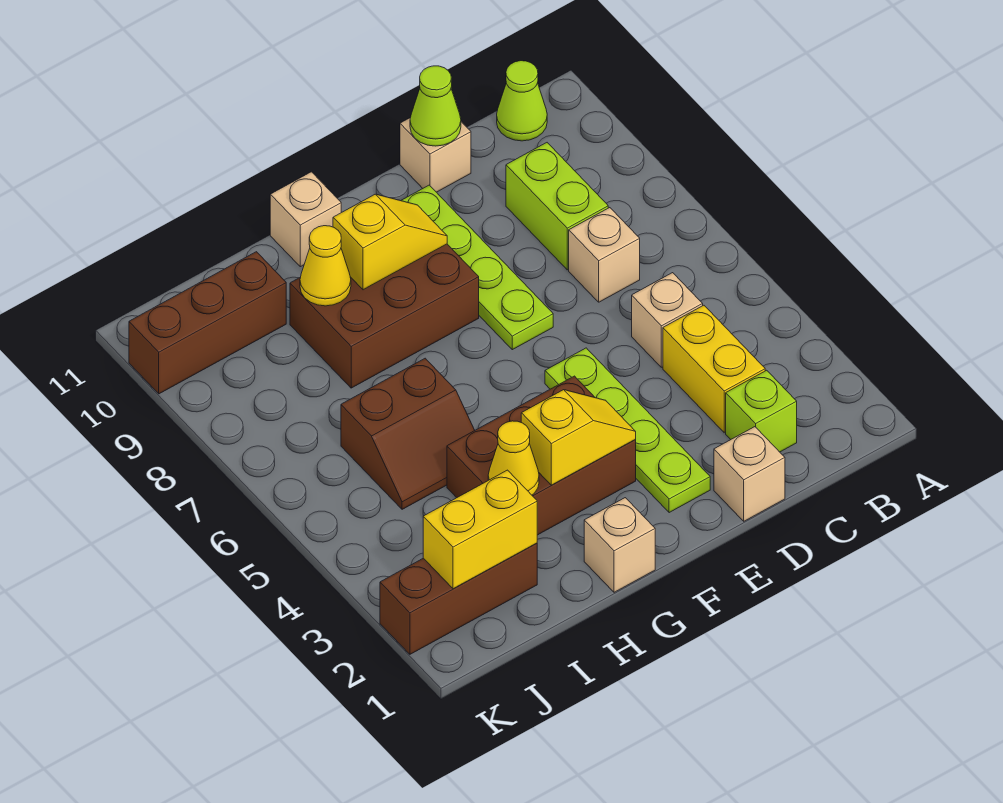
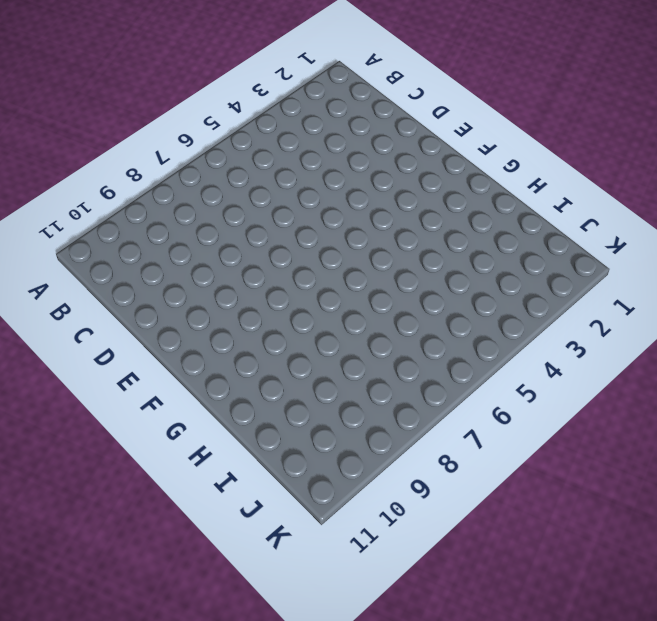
none -> lime 1x1 cone [497,61,547,141]
none -> lime 1x1 brick [726,370,797,452]
none -> yellow 1x2 brick [663,305,765,433]

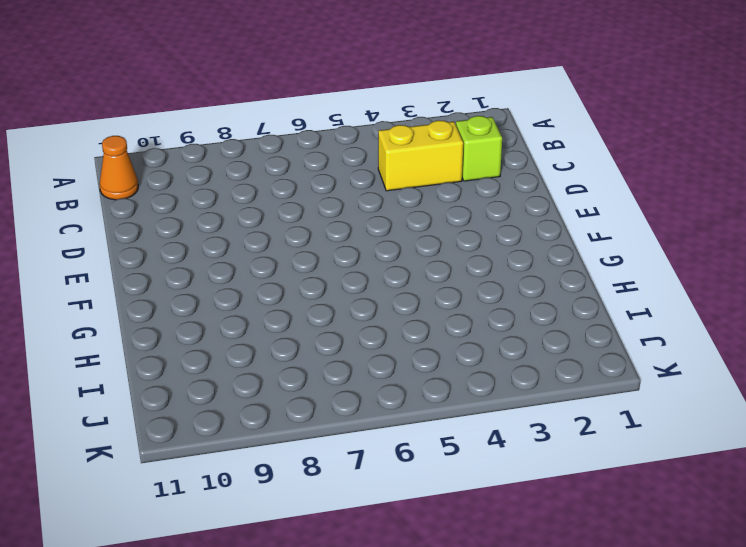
orange 1x1 cone [100,136,138,200] -> lime 1x1 cone [497,61,547,141]
none -> tan 1x1 brick [632,273,703,367]
none -> tan 1x1 brick [569,208,640,302]
none -> lime 1x2 brick [506,143,608,270]

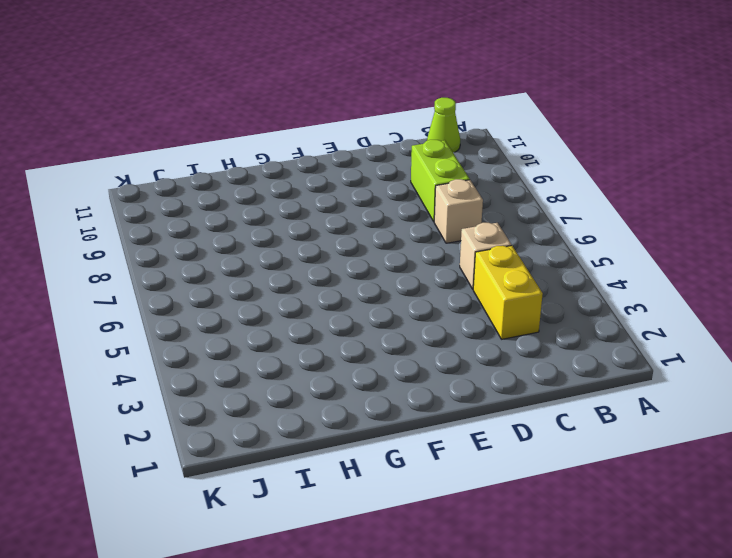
none -> lime 1x1 brick [726,370,797,452]
none -> tan 1x1 brick [714,427,785,521]
none -> tan 1x1 brick [400,117,471,192]

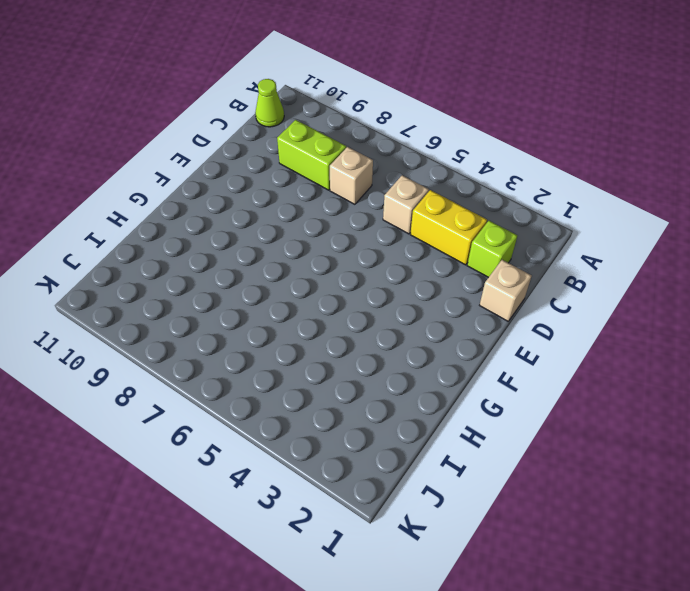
none -> tan 1x1 brick [400,117,471,192]
none -> lime 1x4 plate [545,348,710,513]
none -> lime 1x4 plate [401,185,553,350]

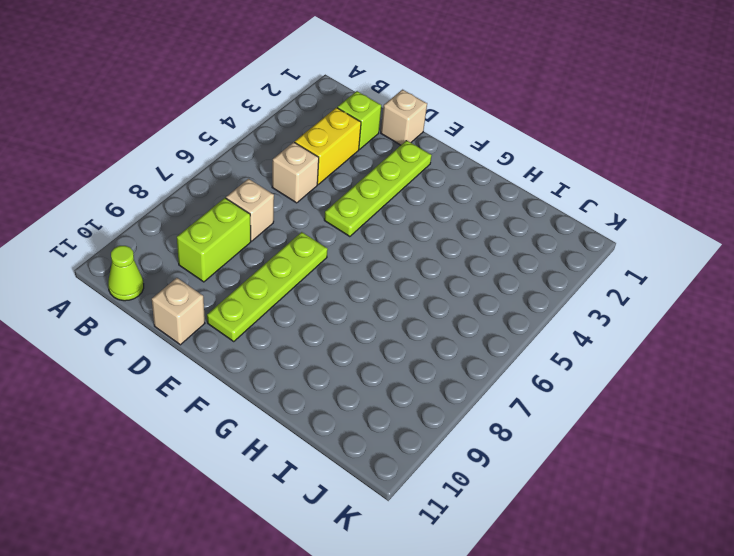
none -> brown 2x3 brick [447,376,636,535]
none -> brown 2x3 brick [290,244,479,388]
none -> tan 1x1 brick [584,498,655,592]

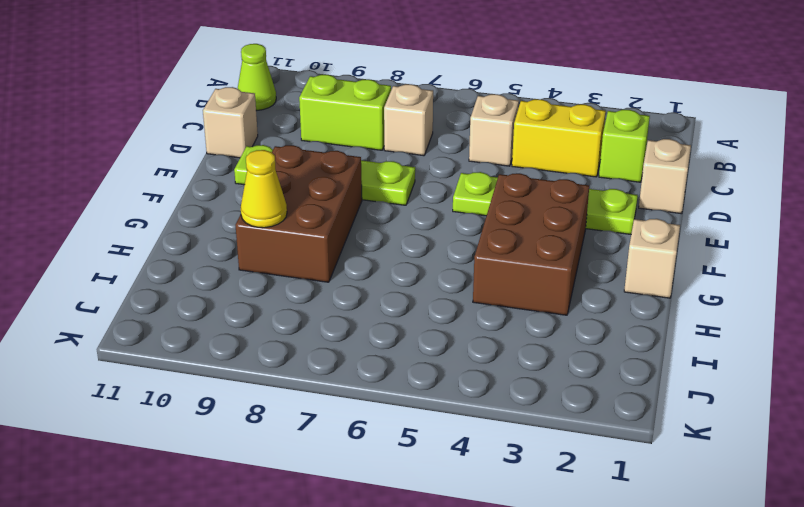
none -> tan 1x1 brick [270,172,341,267]
none -> brown 2x2 slope [341,358,475,509]
none -> brown 1x3 brick [380,543,537,654]

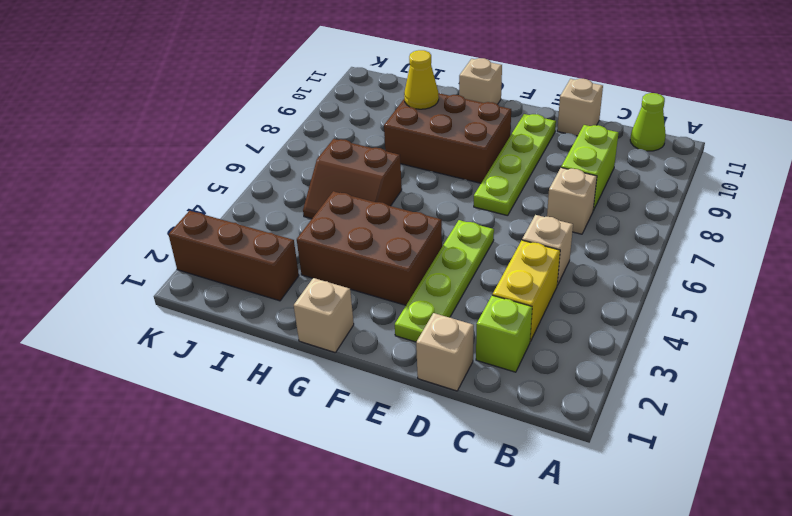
none -> brown 1x3 brick [129,252,286,394]
none -> lime 1x1 cone [410,66,461,146]
none -> yellow 1x2 slope [521,390,636,485]

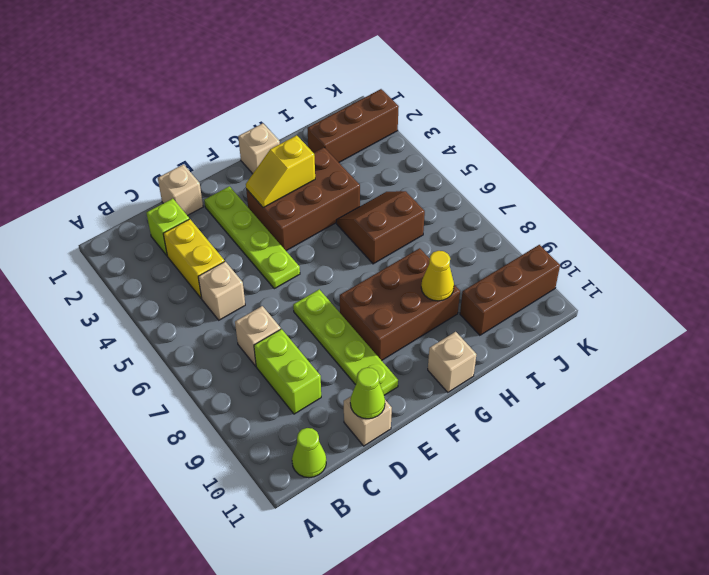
none -> yellow 1x2 slope [333,194,447,290]
none -> yellow 1x1 cone [488,421,539,495]
none -> yellow 1x2 brick [423,470,537,589]

